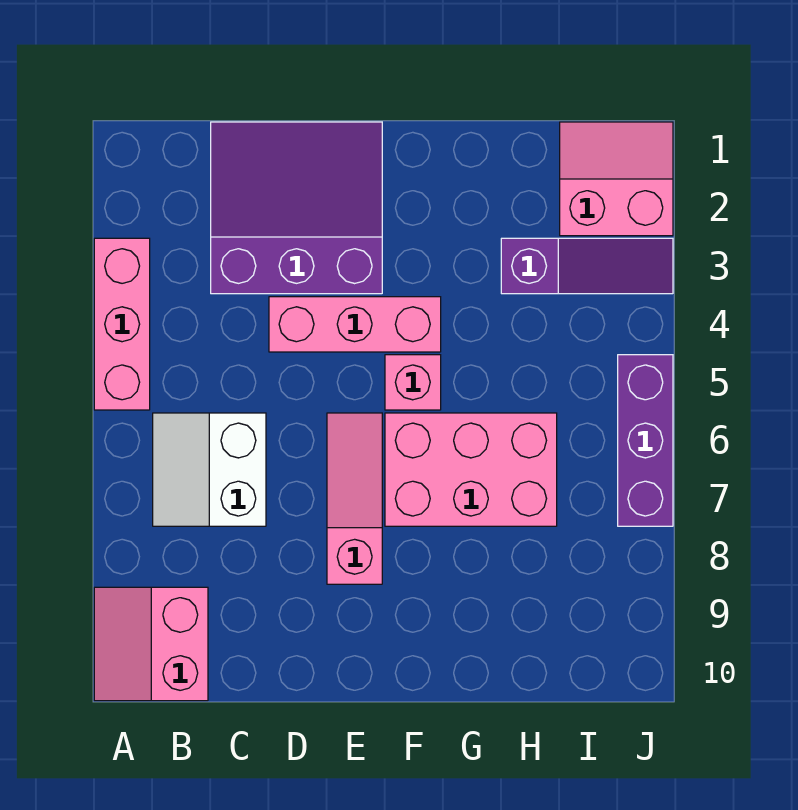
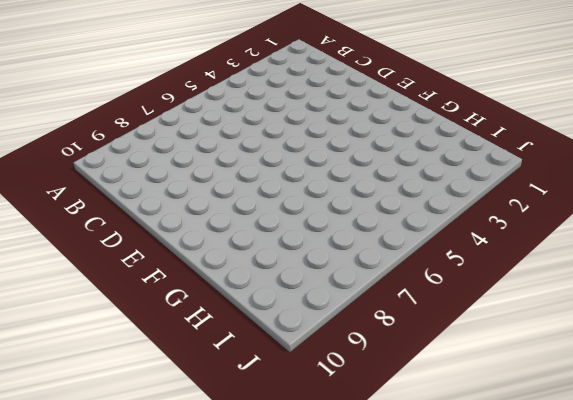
none -> pink 1x3 brick [94,238,150,410]
none -> pink 2x2 slope [94,587,208,701]

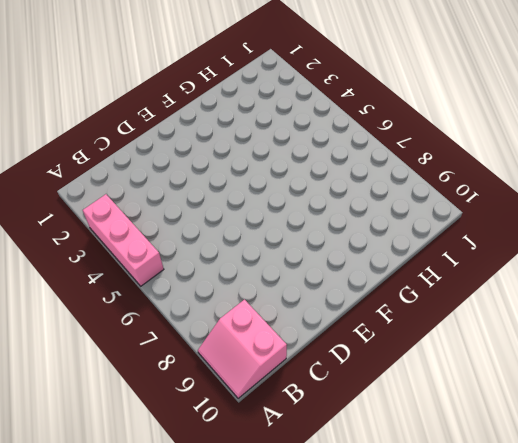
none -> white 2x2 slope [153,413,266,526]
none -> purple 3x3 slope [211,122,382,294]

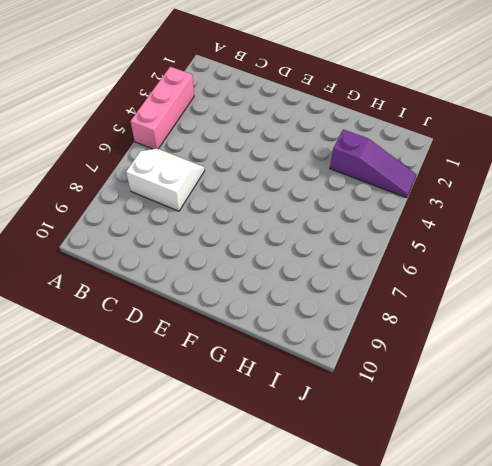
white 2x2 slope [126,148,205,211] -> white 2x2 slope turned to [153,413,266,526]
none -> pink 2x2 slope [94,587,208,701]
none -> purple 3x3 slope [211,122,382,294]

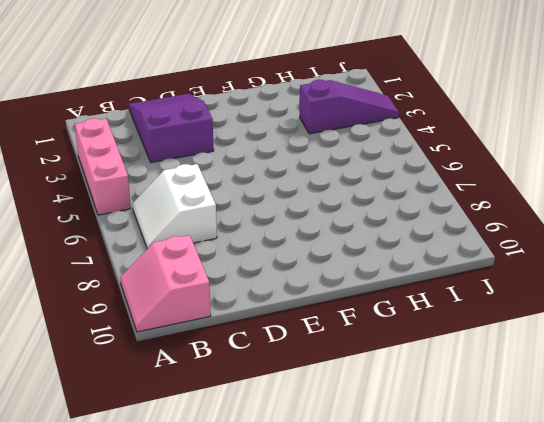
purple 2x3 slope [129,94,214,163] -> purple 3x3 slope [211,122,382,294]
none -> pink 1x3 brick [269,297,441,352]
none -> pink 1x3 slope [327,413,382,584]

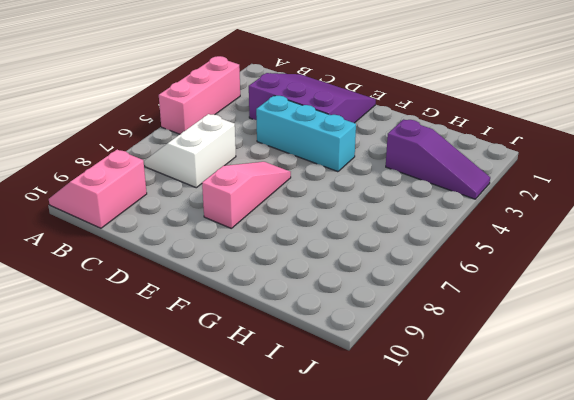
cyan 1x3 brick [256,96,356,172] -> pink 1x3 brick [269,297,441,352]
none -> pink 1x1 brick [385,355,441,410]
none -> pink 2x3 brick [385,413,557,526]

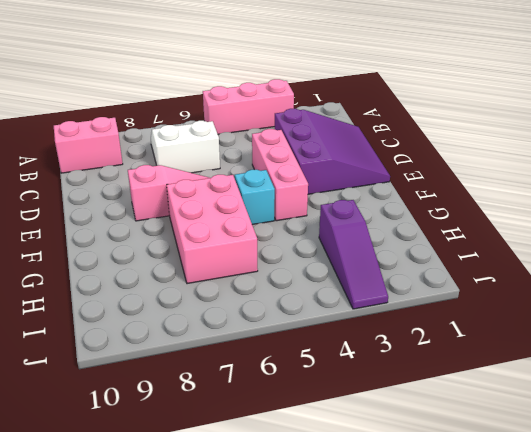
cyan 1x1 brick [235,170,275,225] -> pink 1x1 brick [385,355,441,410]
none -> pink 2x2 slope [560,122,673,236]
none -> purple 1x3 brick [618,355,673,526]

